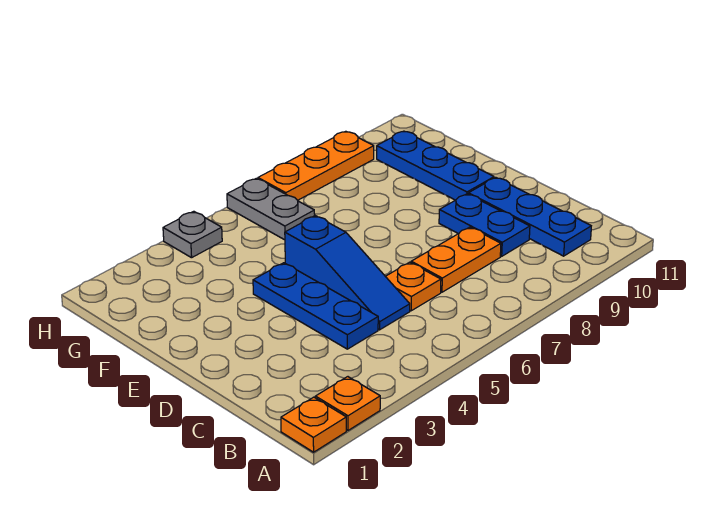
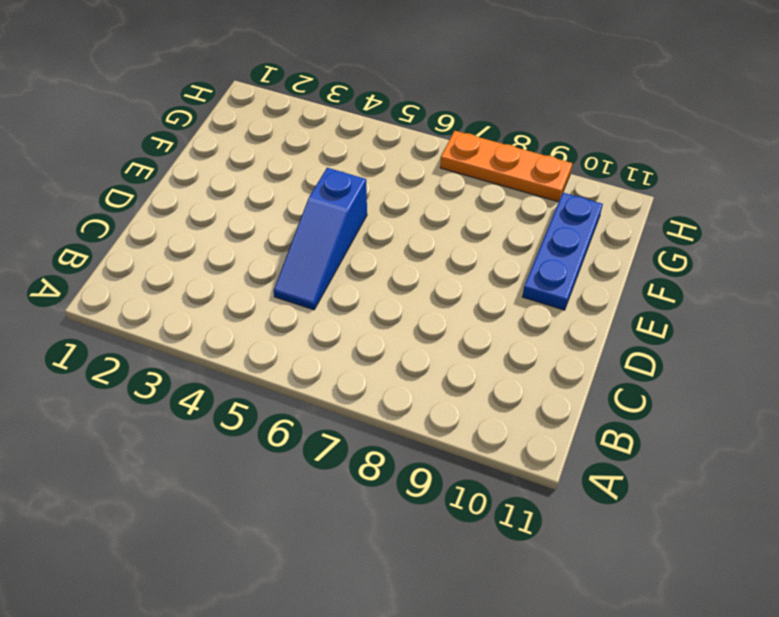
none -> orange 1x1 plate [281,397,346,452]
none -> orange 1x1 plate [315,377,380,430]
none -> blue 1x3 plate [468,177,591,256]

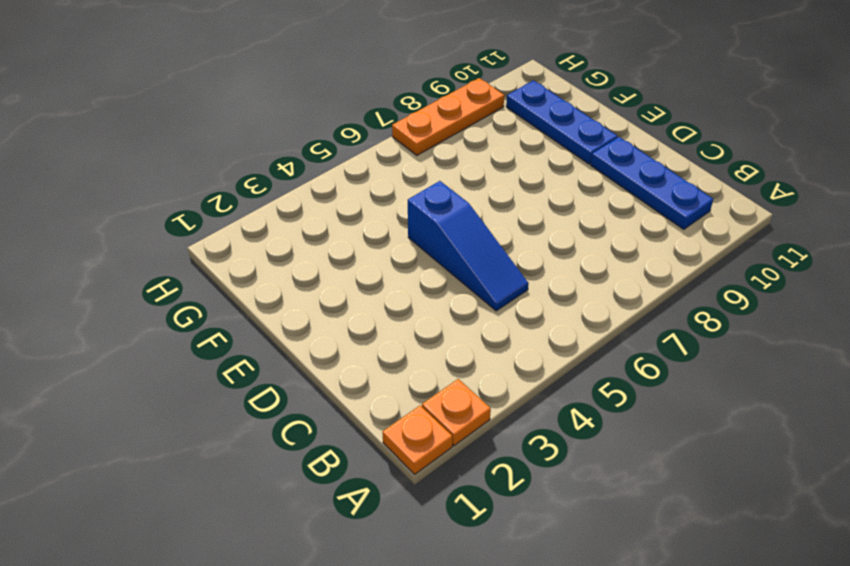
none -> blue 1x3 plate [253,263,378,349]
none -> orange 1x1 plate [385,262,441,311]
none -> orange 1x2 plate [411,227,501,292]

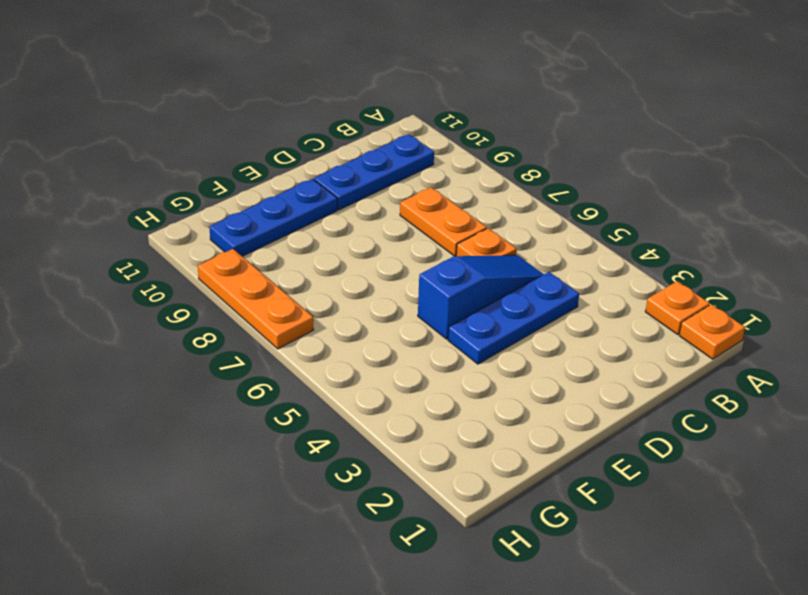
none -> blue 1x2 plate [439,194,530,256]
none -> grey 1x2 plate [227,178,315,240]
none -> grey 1x1 plate [163,211,222,258]

